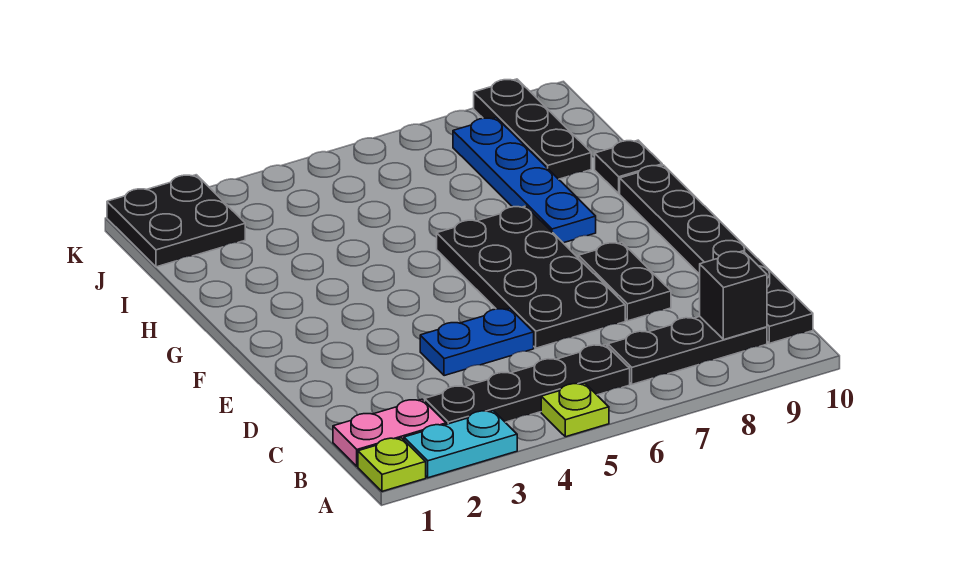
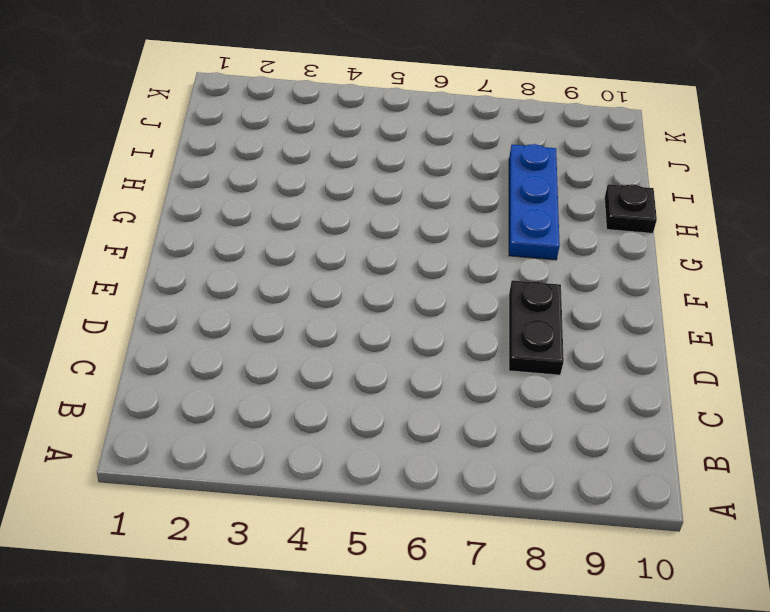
blue 1x3 plate [509,144,560,260] -> blue 1x4 plate [453,118,596,243]
none -> lime 1x1 plate [358,438,426,491]
none -> cyan 1x2 plate [404,411,517,478]
none -> lime 1x1 plate [541,383,609,437]

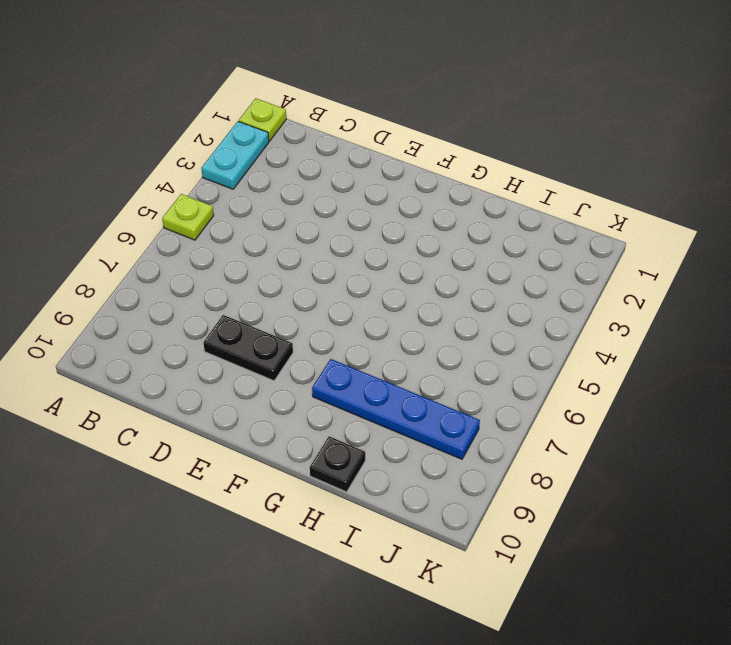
none -> pink 1x2 plate [333,399,446,466]
none -> black 1x4 plate [425,345,630,424]
none -> black 1x3 plate [608,317,767,384]

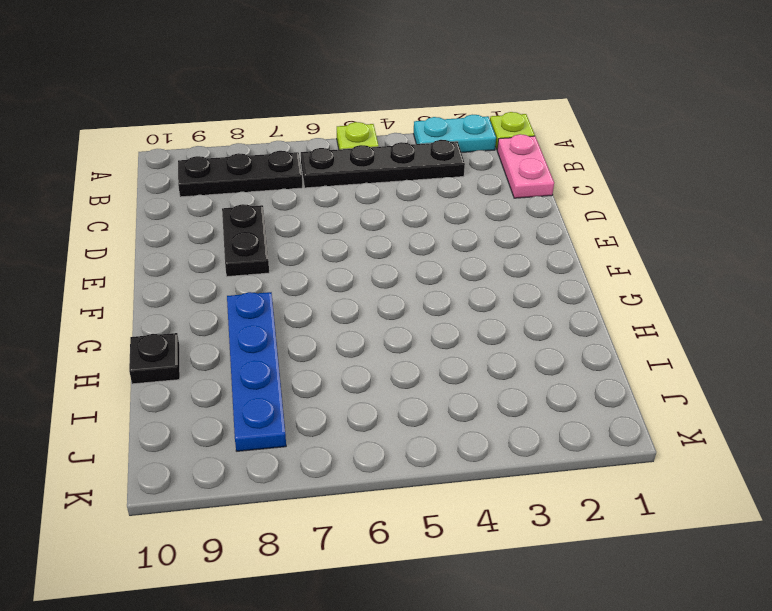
pink 1x2 plate [497,134,554,198] -> pink 1x2 plate turned to [333,399,446,466]
none -> black 1x6 plate [620,165,813,343]
none -> blue 1x2 plate [420,308,534,376]
none -> black 2x4 plate [437,206,625,348]

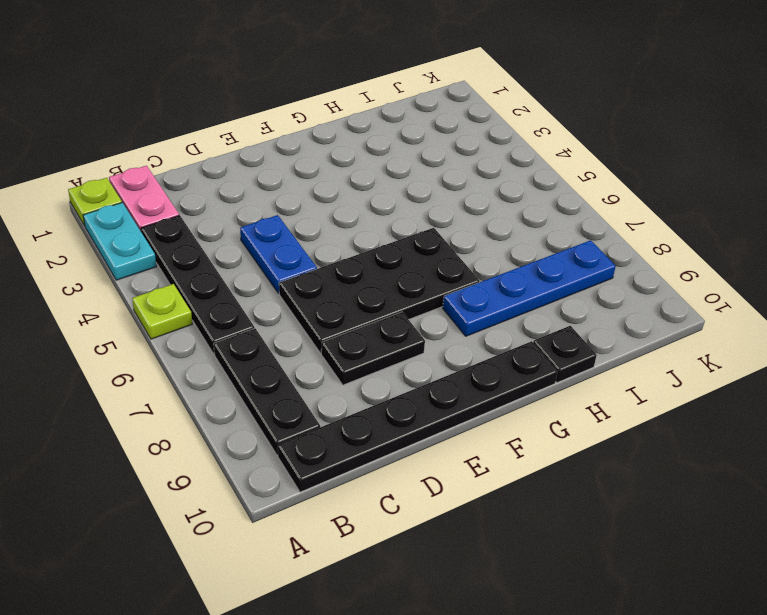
none -> black 1x3 plate [474,79,591,179]
none -> black 2x2 plate [107,175,245,267]
none -> black 1x1 brick [700,251,767,340]

